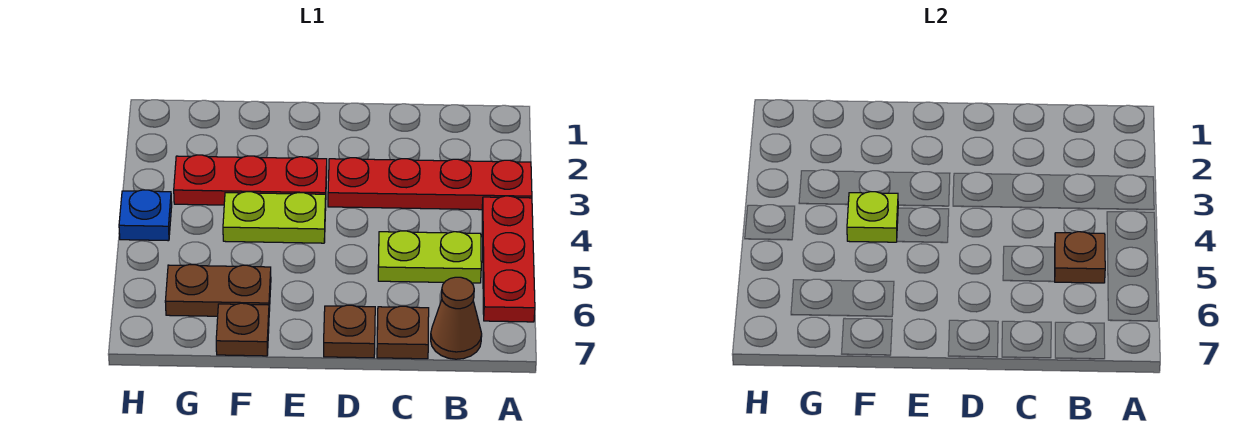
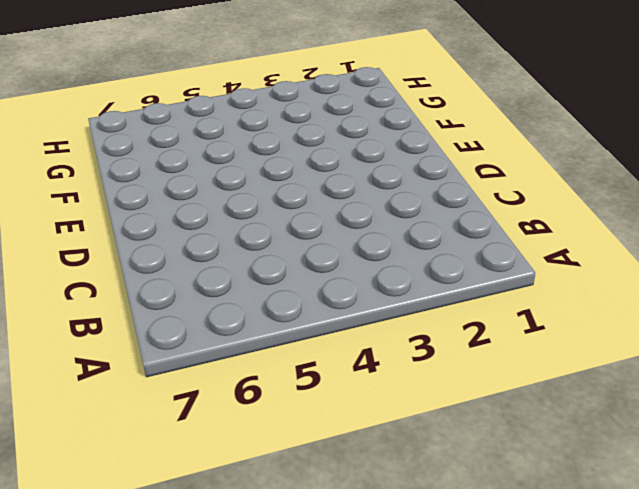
none -> red 1x4 plate [328,158,532,210]
none -> red 1x3 plate [482,196,535,322]
none -> lime 1x2 plate [378,231,481,283]

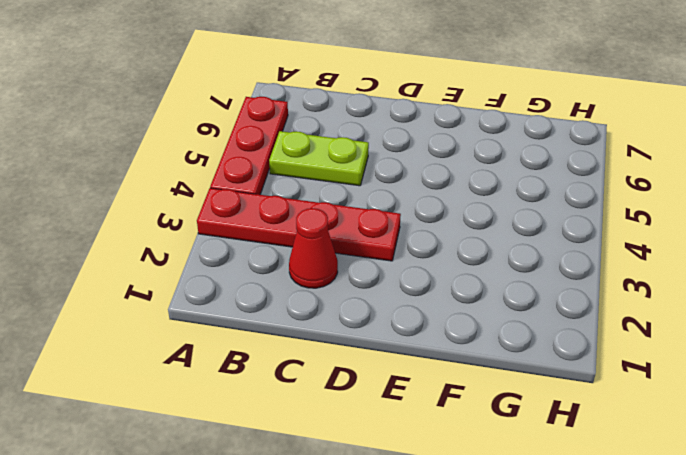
red 1x1 cone [289,208,338,288] -> none
none -> brown 1x1 cone [431,277,482,359]
none -> brown 1x1 plate [377,306,429,359]
none -> brown 1x1 plate [324,305,375,358]

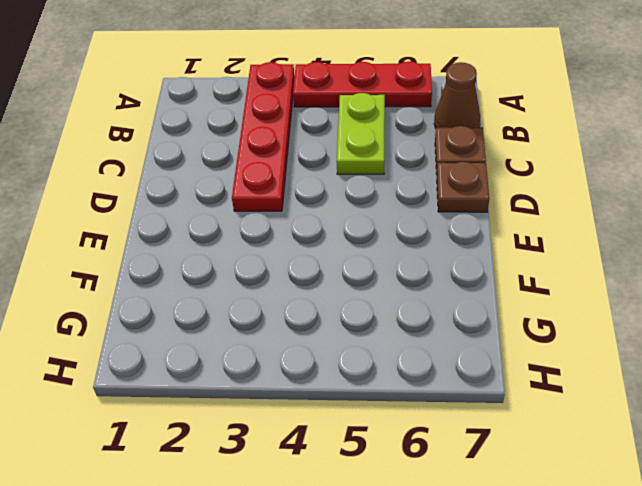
none -> red 1x3 plate [174,155,327,205]
none -> lime 1x2 plate [223,192,326,243]
none -> brown 1x2 plate [165,265,271,316]

